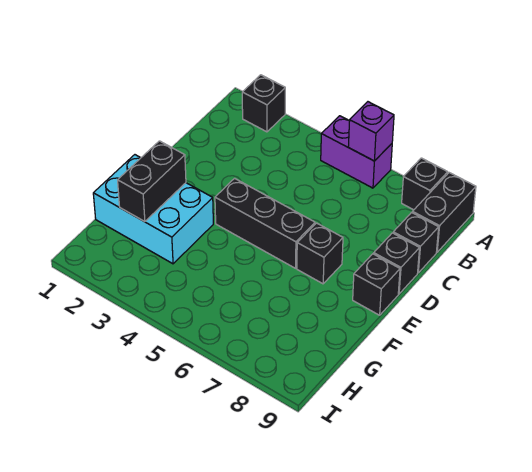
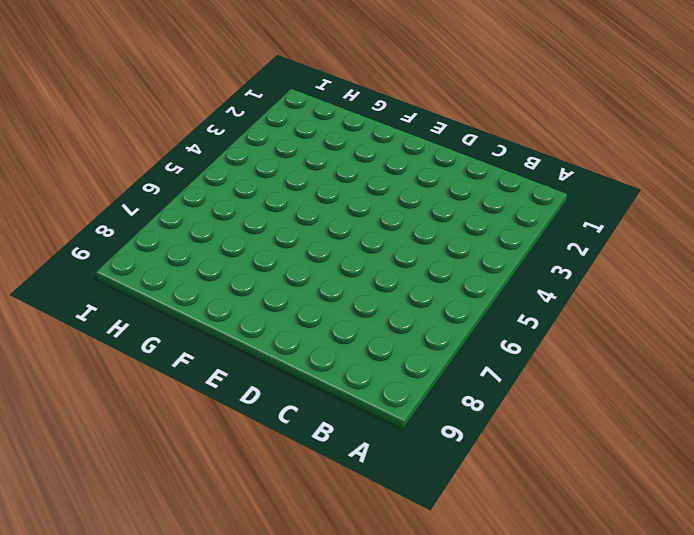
none -> black 1x1 brick [242,75,285,132]
none -> purple 1x2 brick [321,116,392,188]
none -> black 1x1 brick [402,158,448,210]

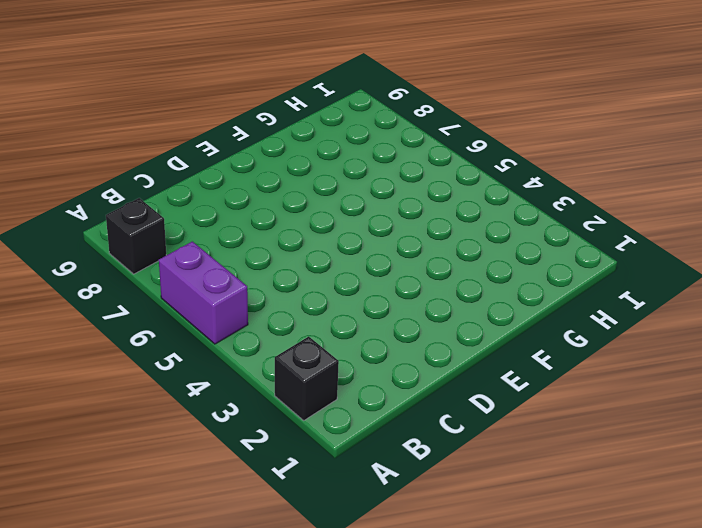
none -> black 1x2 brick [412,173,476,252]
none -> black 1x1 brick [393,212,439,273]
none -> black 1x1 brick [374,233,419,294]

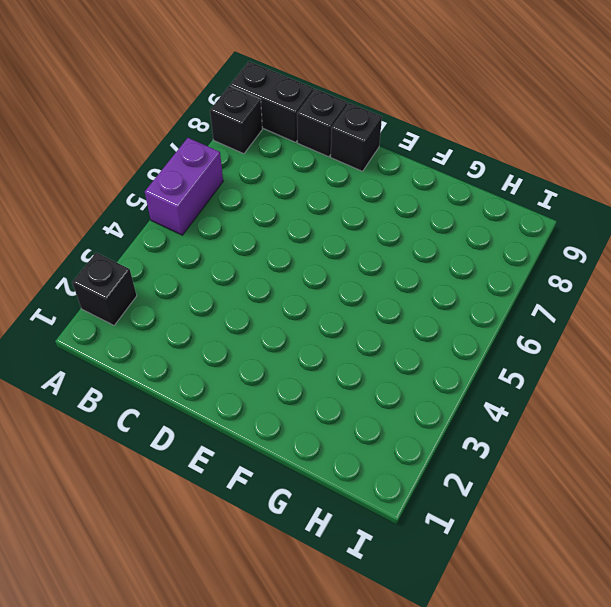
none -> black 1x3 brick [215,178,315,268]
none -> black 1x1 brick [297,223,343,284]
none -> black 1x1 brick [353,254,400,315]

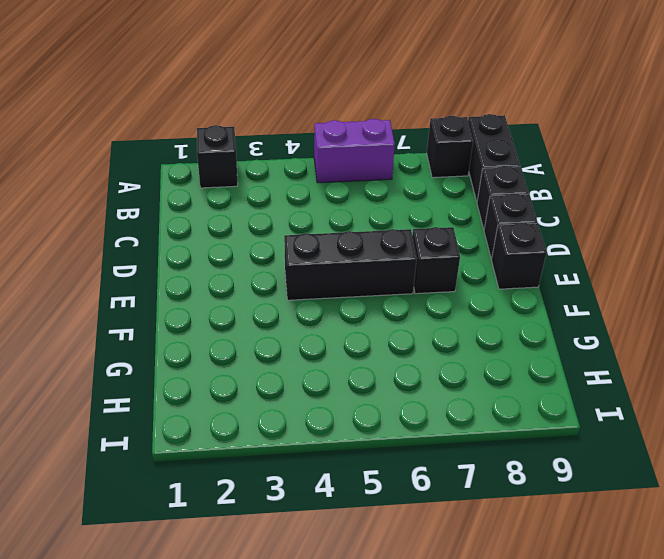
none -> cyan 2x3 brick [93,155,213,264]
none -> purple 1x1 brick [348,102,394,161]
none -> black 1x2 brick [118,141,186,222]

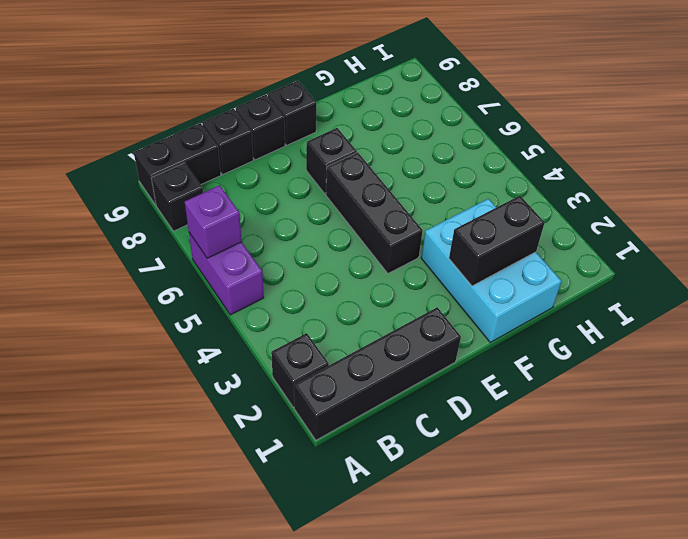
black 1x4 brick [294,307,461,440] -> none

